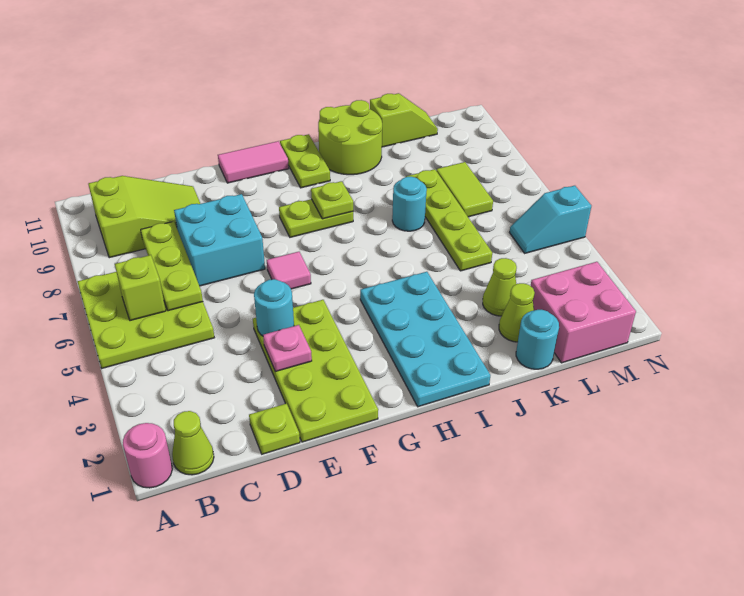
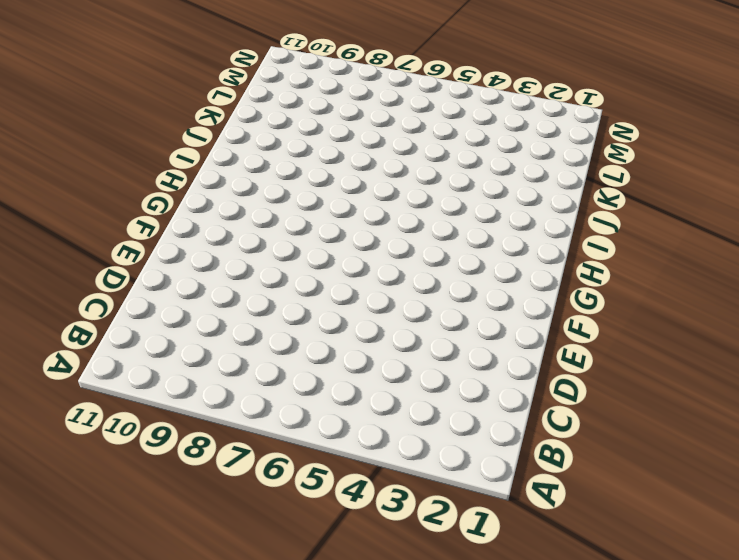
none -> pink 1x1 round brick [123,423,172,488]
none -> lime 3x3 plate [78,272,214,368]
none -> lime 1x1 cone [172,411,214,475]

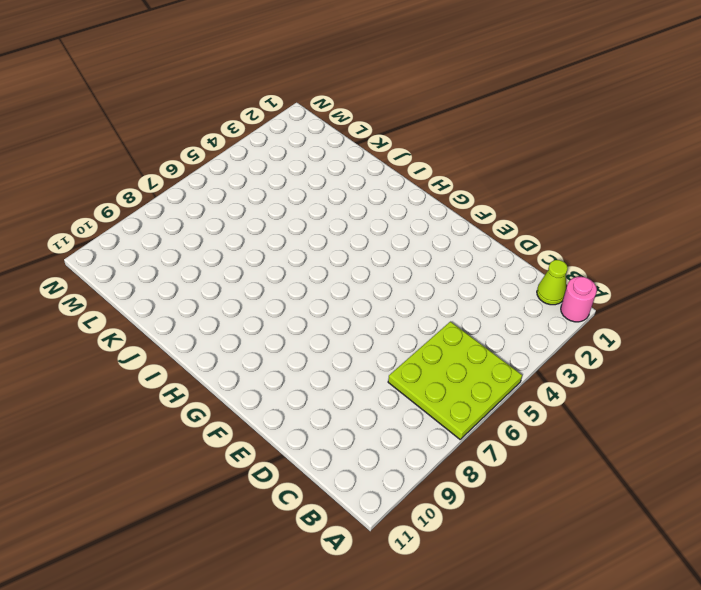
none -> lime 2x3 slope [88,176,200,258]
none -> lime 1x1 plate [249,404,300,454]
none -> cyan 2x2 brick [174,194,265,286]

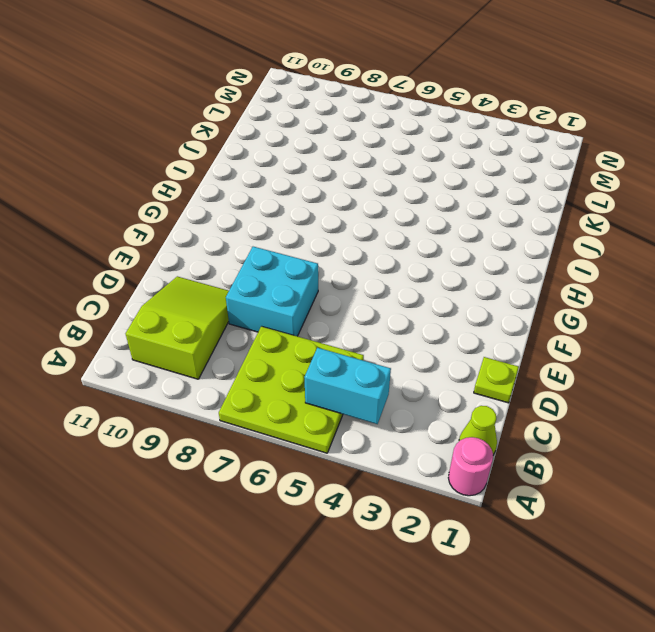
cyan 1x2 brick [304,348,391,424] -> none
none -> lime 2x4 plate [253,300,378,442]
none -> pink 1x1 tile [267,252,311,289]
none -> pink 1x2 tile [218,141,289,183]

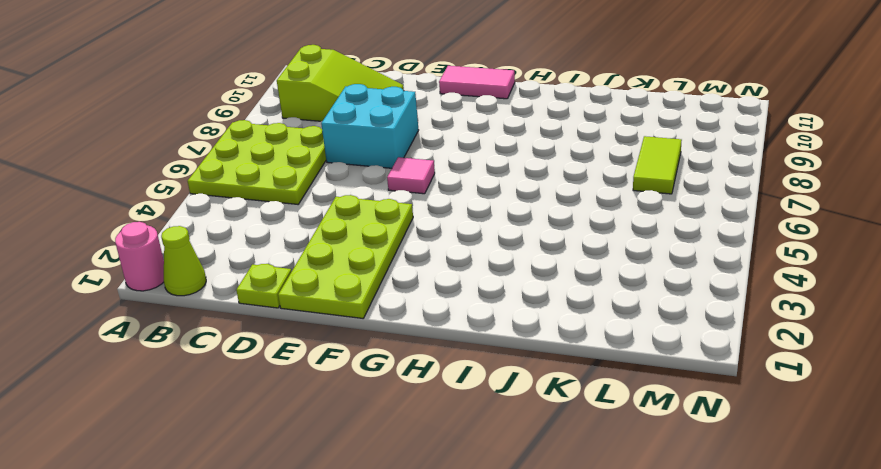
none -> lime 1x2 plate [279,199,353,237]
none -> cyan 2x4 plate [360,272,490,407]
none -> lime 1x2 plate [280,134,330,188]

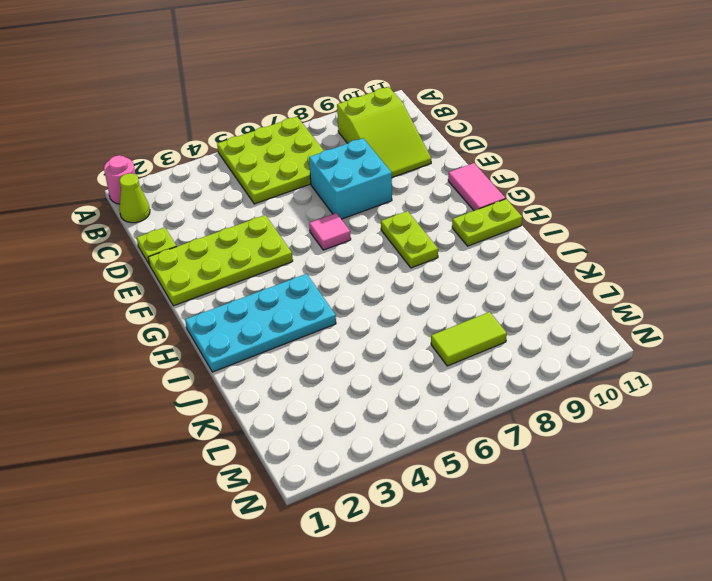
none -> lime 2x2 round brick [318,100,382,175]
none -> cyan 1x1 round brick [392,177,427,231]
none -> cyan 1x1 round brick [516,310,559,369]

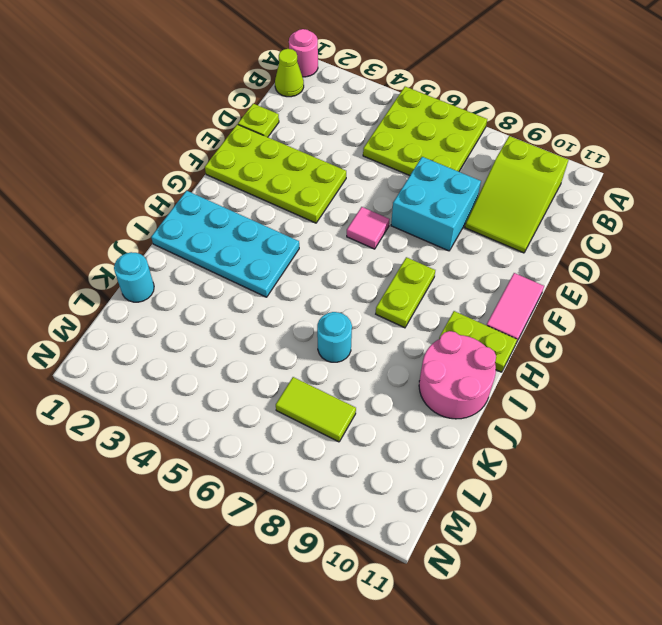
pink 2x2 round brick [419,331,496,419] -> lime 2x2 round brick [318,100,382,175]
none -> lime 1x1 cone [499,283,535,342]
none -> lime 1x1 cone [483,258,517,316]
none -> lime 1x4 plate [406,169,492,271]

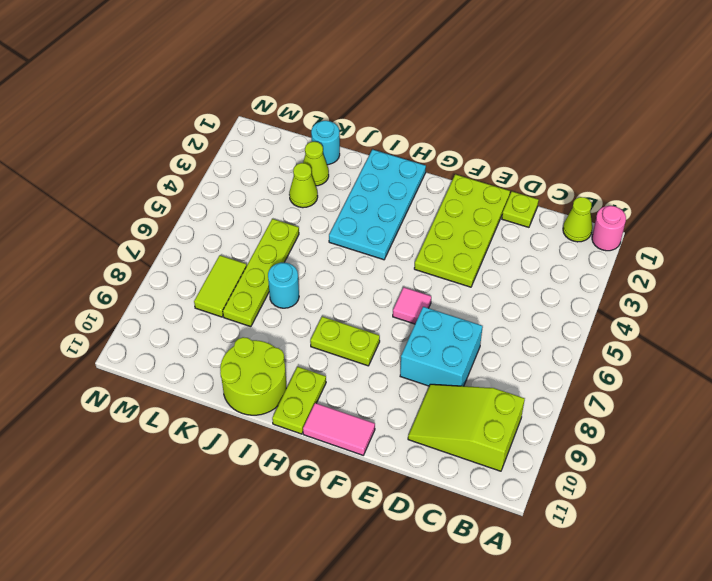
none -> lime 3x3 plate [78,272,214,368]
none -> lime 1x2 slope [370,93,438,147]
none -> pink 2x2 brick [531,262,636,363]

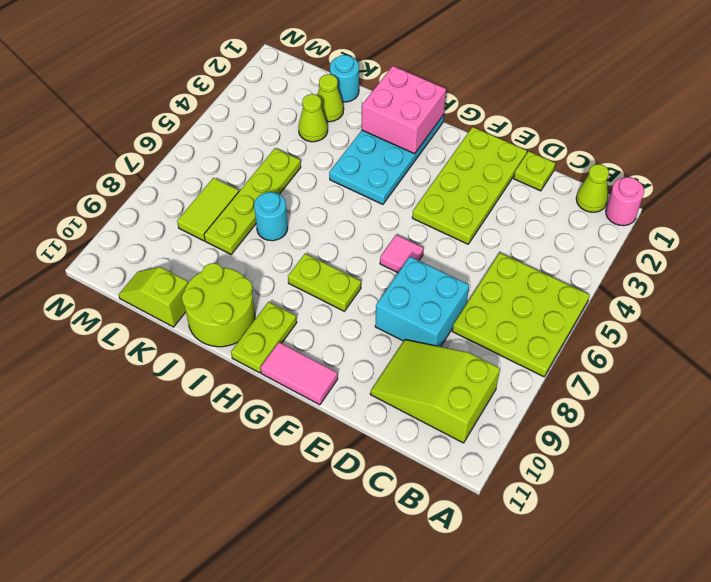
pink 2x2 brick [362,66,446,154] -> pink 2x2 brick moved to [531,262,636,363]
none -> cyan 1x2 slope [510,186,591,253]
none -> lime 1x1 brick [115,255,166,321]
none -> lime 1x3 plate [141,221,203,311]

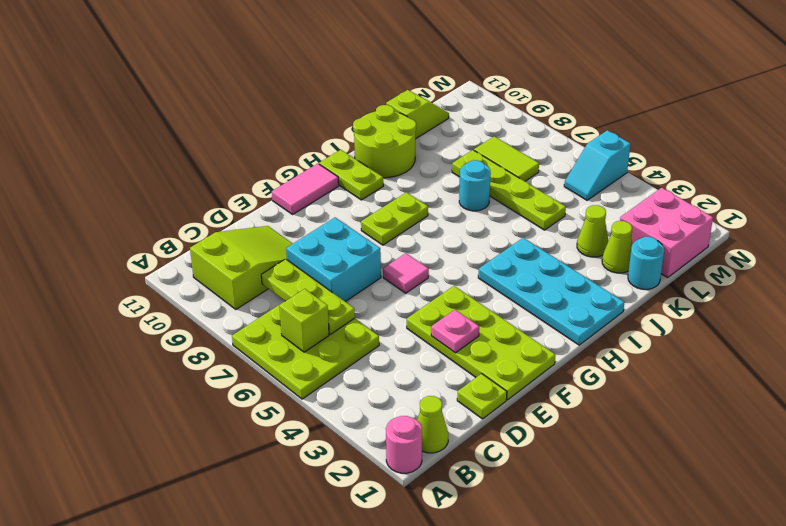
none -> cyan 1x1 round brick [254,279,294,336]
none -> lime 1x1 plate [311,181,353,219]

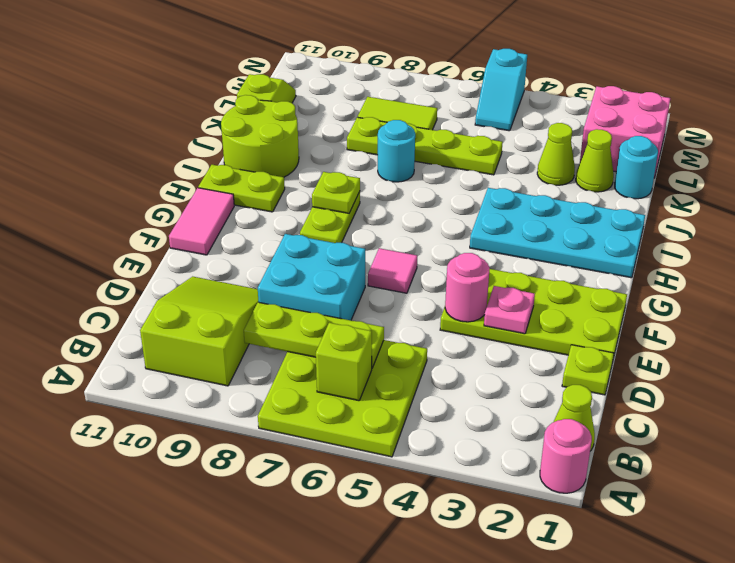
pink 1x1 round brick [445,253,490,322] -> cyan 1x1 round brick [254,279,294,336]

